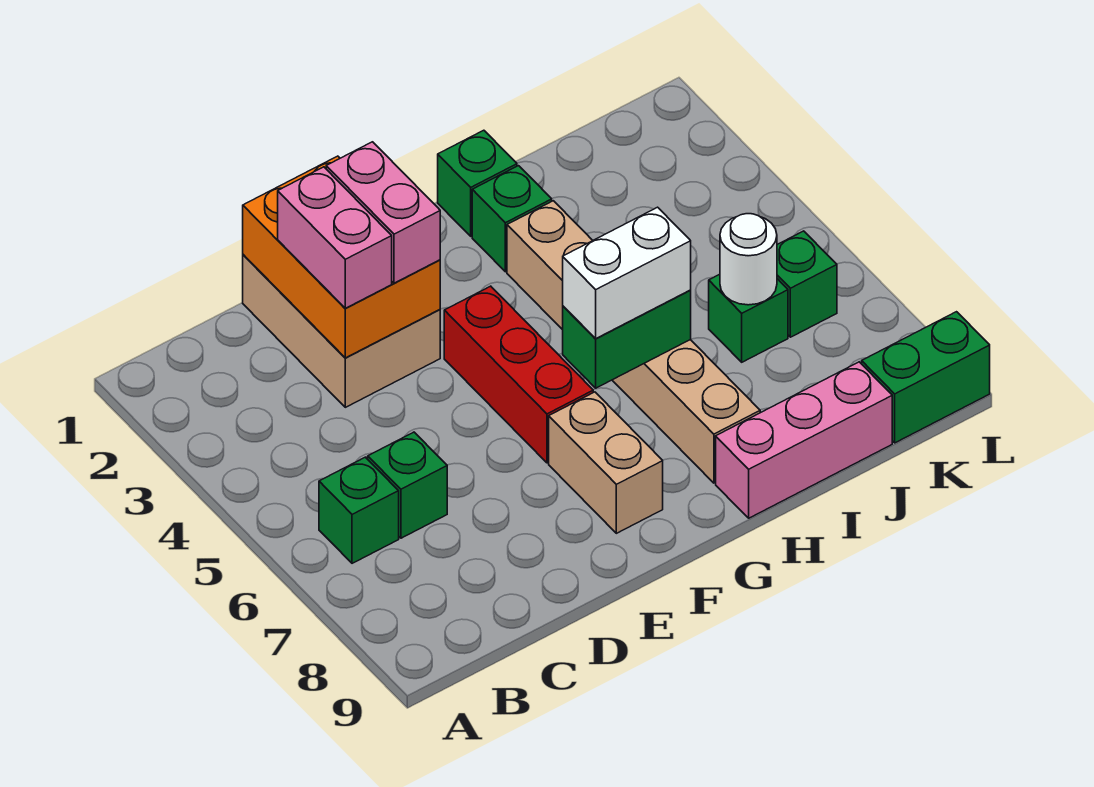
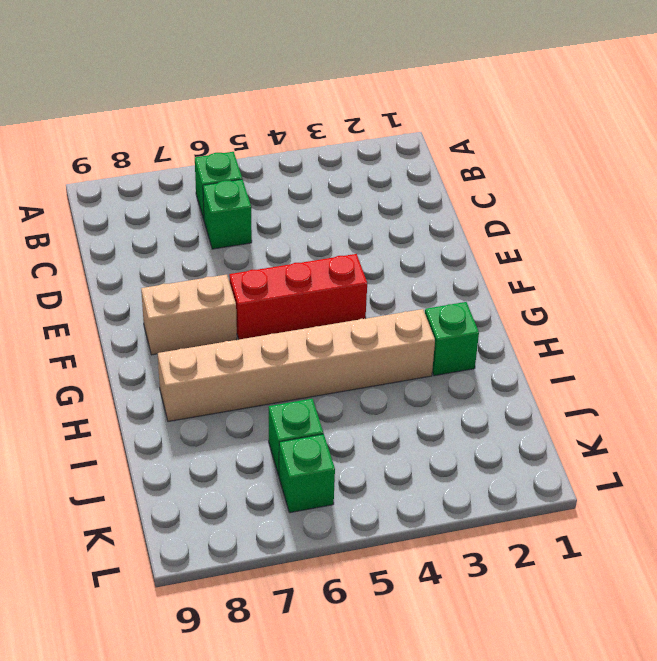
none -> tan 2x3 brick [243,255,440,407]
none -> green 1x1 brick [438,130,517,236]
none -> pink 1x3 brick [716,362,892,518]

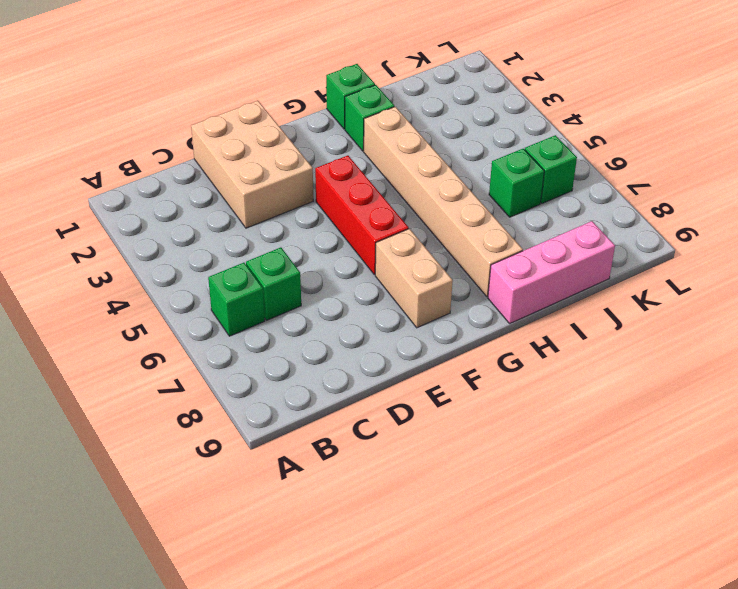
none -> green 1x2 brick [862,312,990,443]
none -> orange 2x3 brick [243,156,440,358]
none -> green 1x2 brick [563,290,691,388]

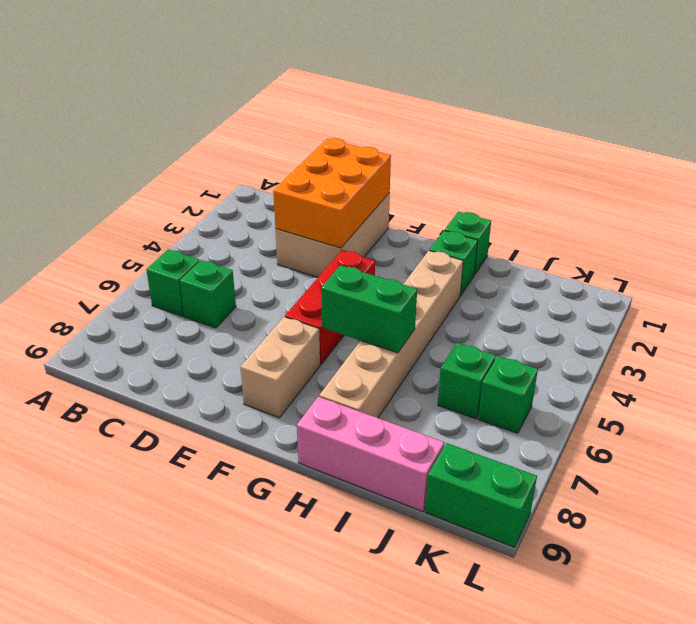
none -> white 1x1 round brick [720,214,777,305]
none -> pink 1x2 brick [278,167,392,308]
none -> pink 1x2 brick [326,142,440,283]

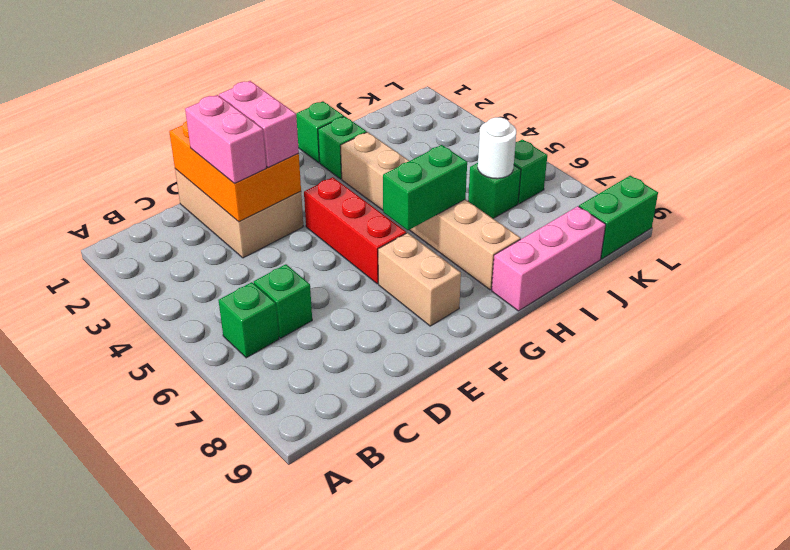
none -> white 1x2 brick [563,207,691,338]

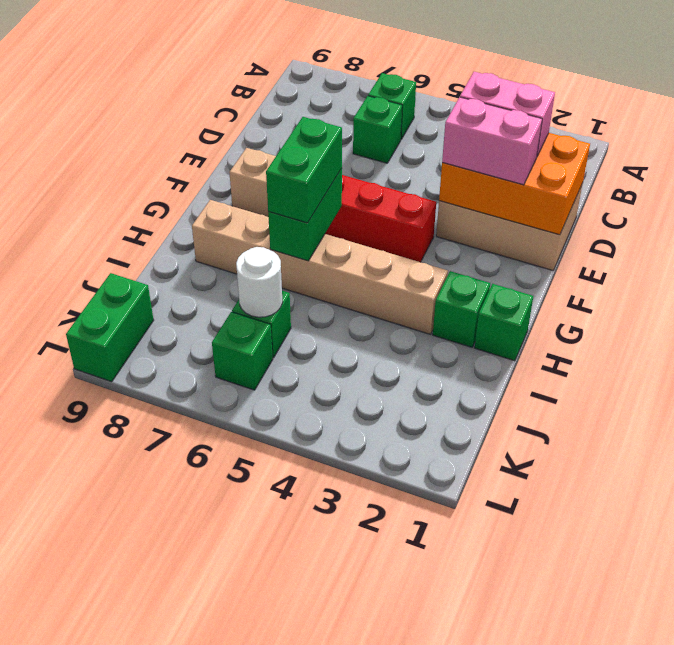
green 1x2 brick [266,117,342,223] -> white 1x2 brick [563,207,691,338]
none -> pink 1x3 brick [716,362,892,518]

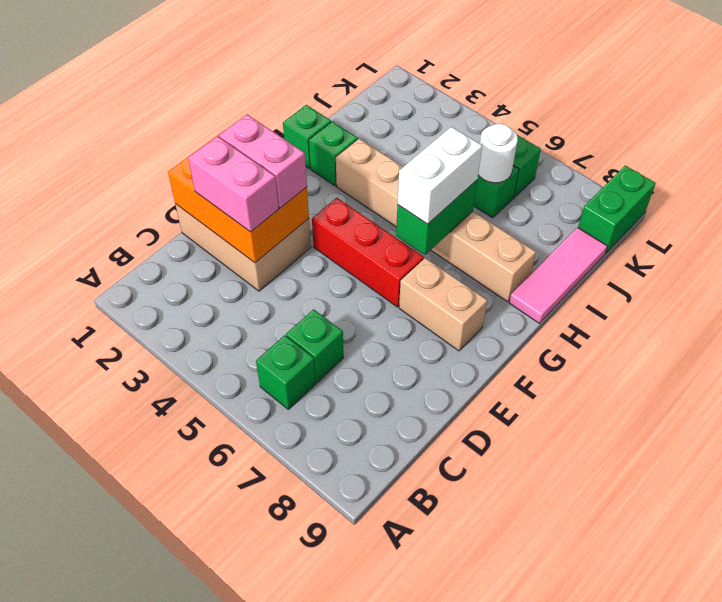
pink 1x3 tile [509,228,607,323] -> pink 1x3 brick [716,362,892,518]

